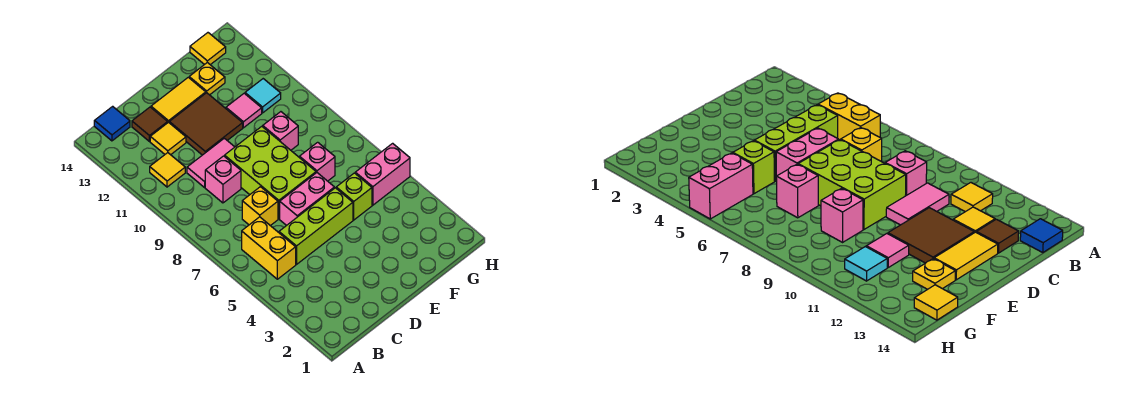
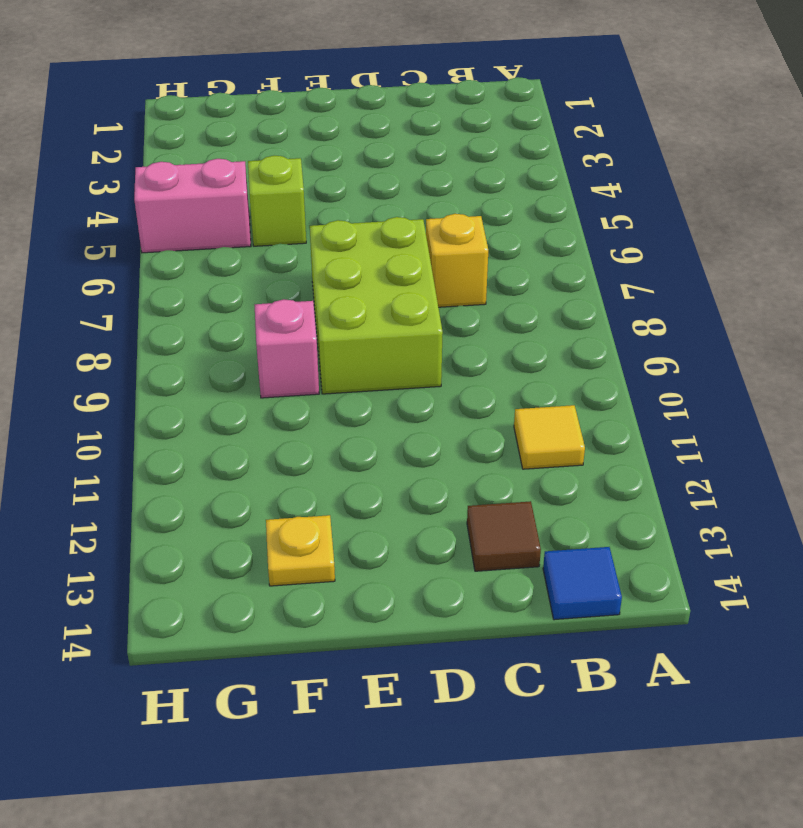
none -> yellow 1x2 brick [242,217,296,279]
none -> lime 1x3 brick [279,188,353,264]
none -> pink 1x1 brick [205,156,241,203]

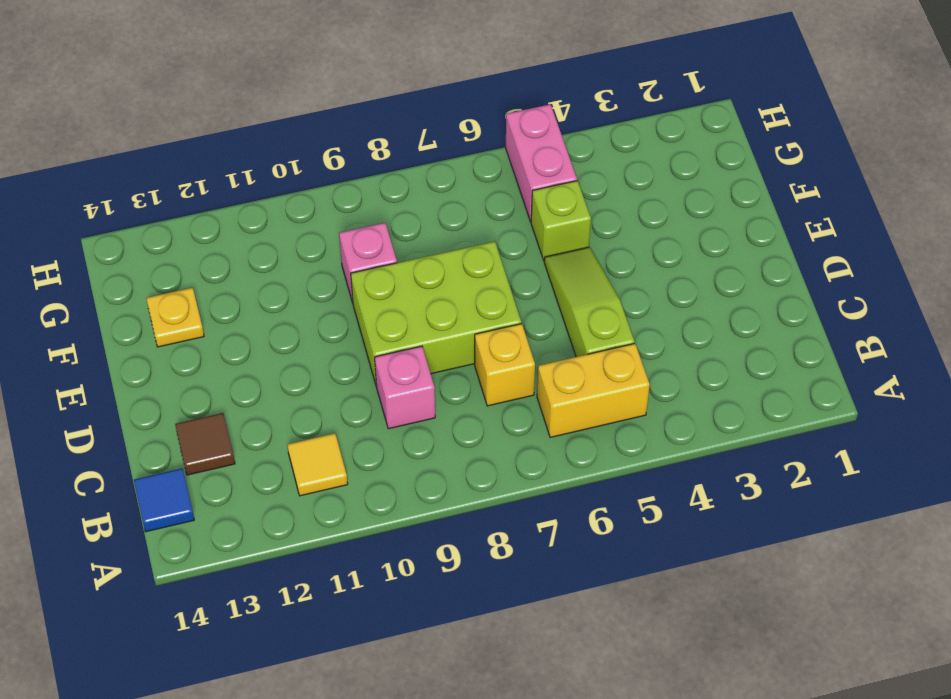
lime 1x3 slope [544,247,635,357] -> lime 1x3 brick [279,188,353,264]
none -> pink 1x2 tile [187,138,234,187]
none -> yellow 1x1 tile [150,122,186,155]
none -> pink 1x2 brick [280,173,334,226]

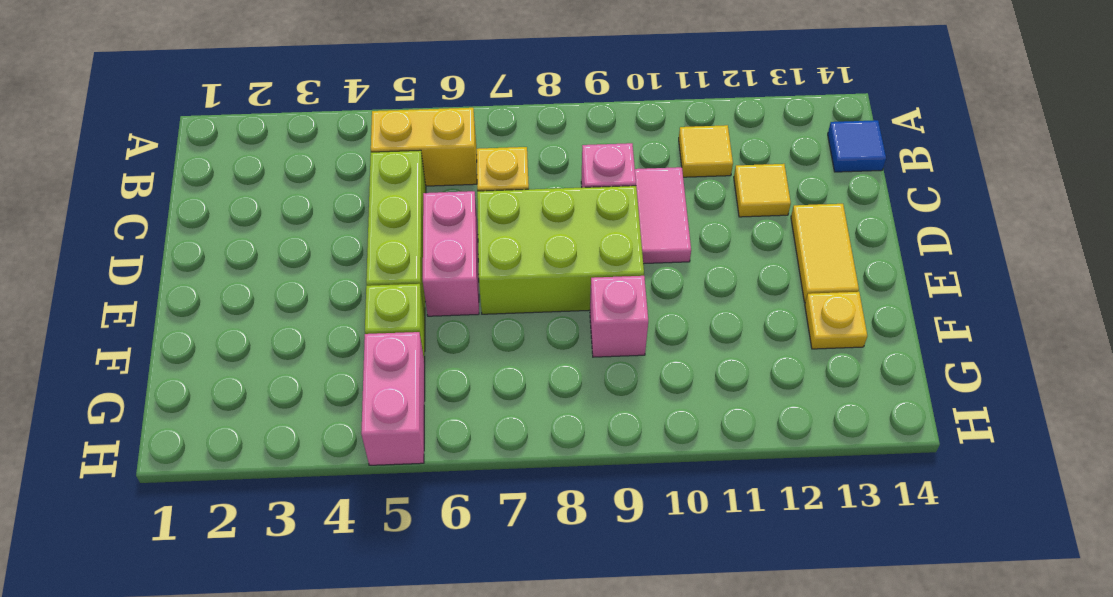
none -> brown 1x1 tile [132,107,168,141]
none -> brown 2x2 tile [169,93,243,155]
none -> pink 1x1 brick [299,142,335,181]

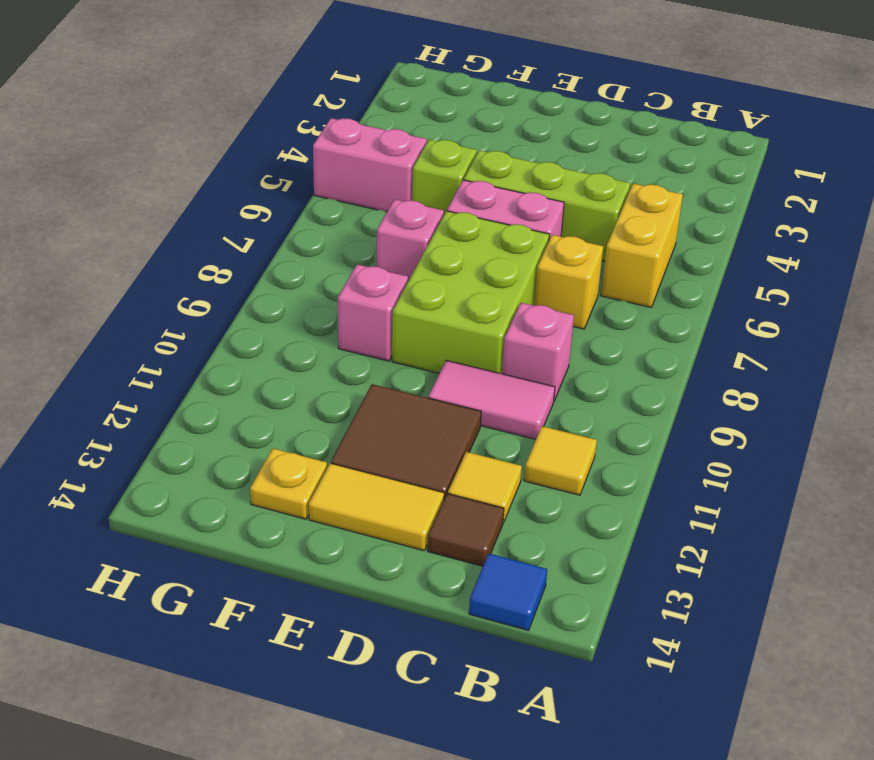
none -> pink 1x1 tile [226,93,262,128]
none -> cyan 1x1 tile [245,79,281,113]
none -> yellow 1x1 tile [190,33,226,65]

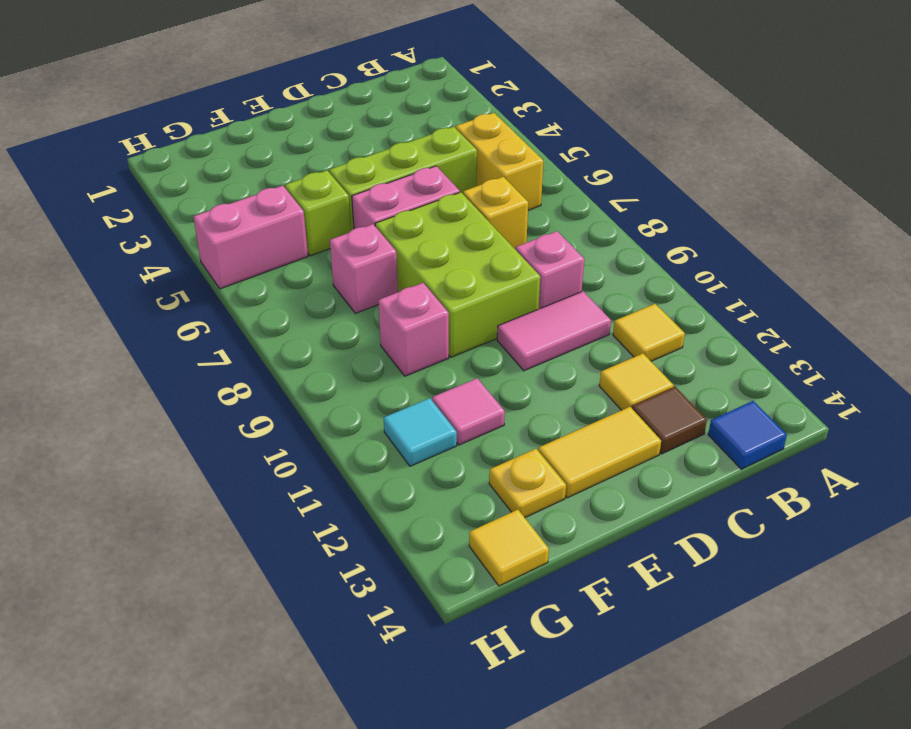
none -> brown 2x2 tile [169,93,243,155]

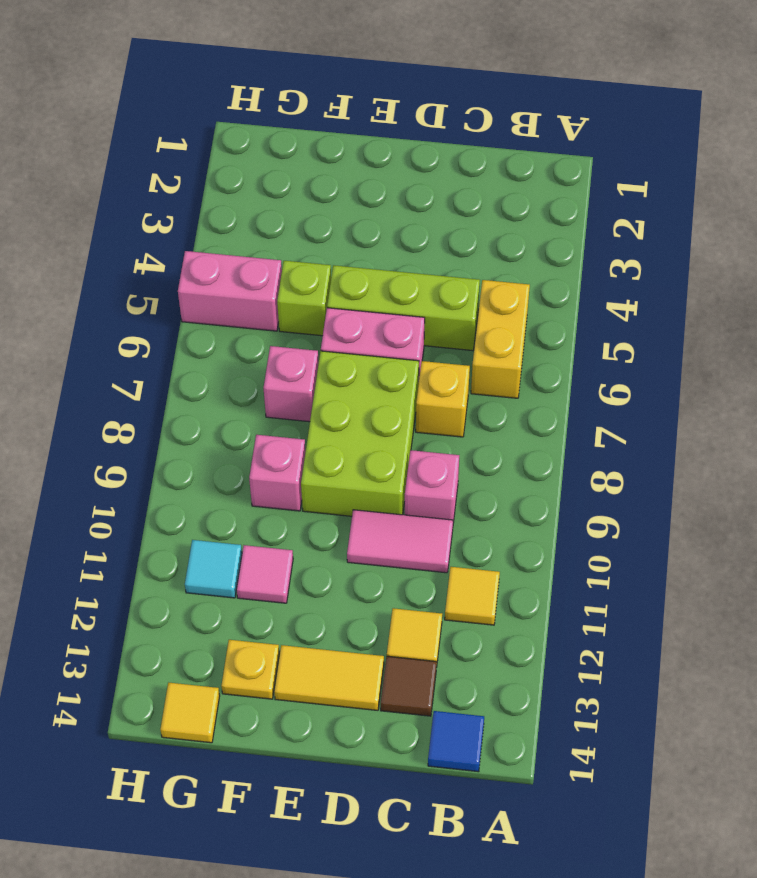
none -> brown 2x2 tile [169,93,243,155]

